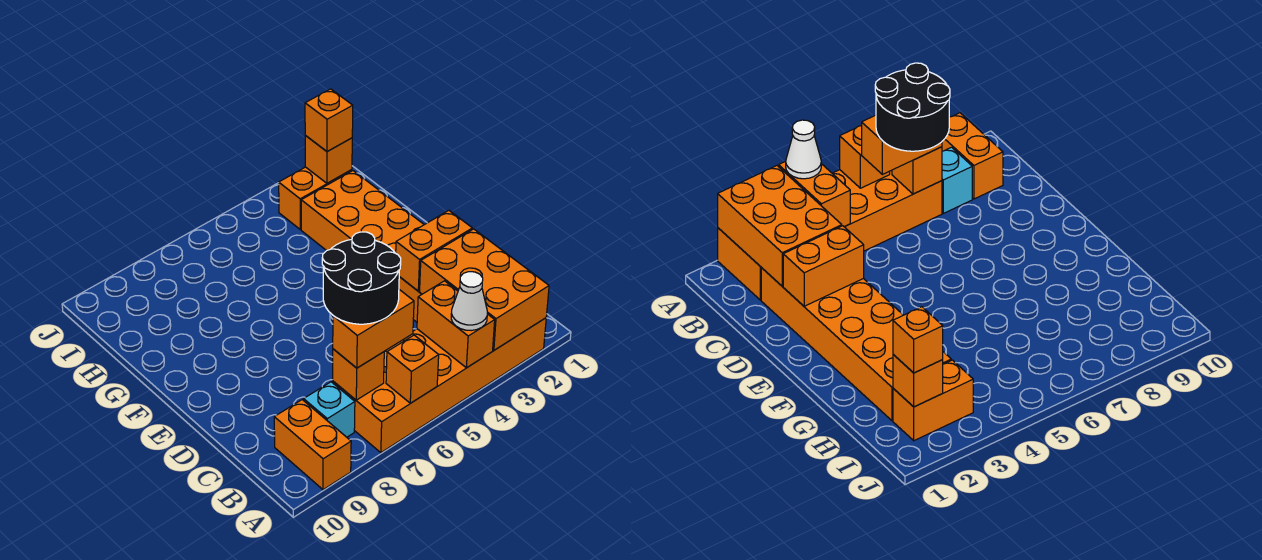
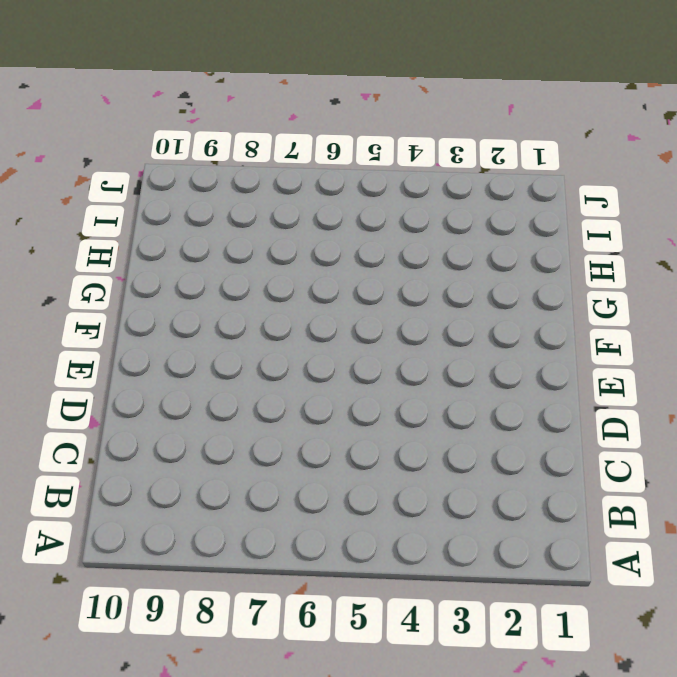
none -> orange 2x6 brick [333,318,546,453]
none -> orange 1x2 brick [274,400,351,490]
none -> cyan 1x1 brick [304,382,355,437]

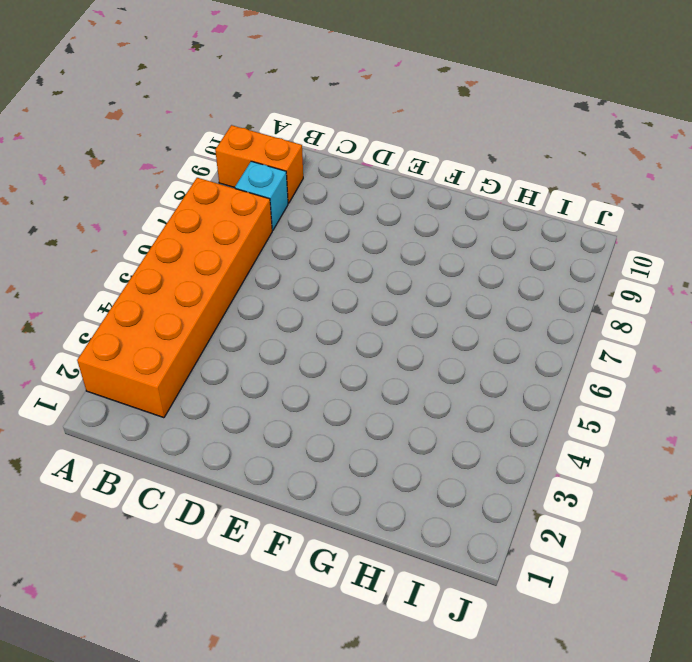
none -> orange 2x6 brick [301,171,424,322]
none -> orange 1x2 brick [279,167,352,230]
none -> orange 2x3 brick [420,229,549,350]

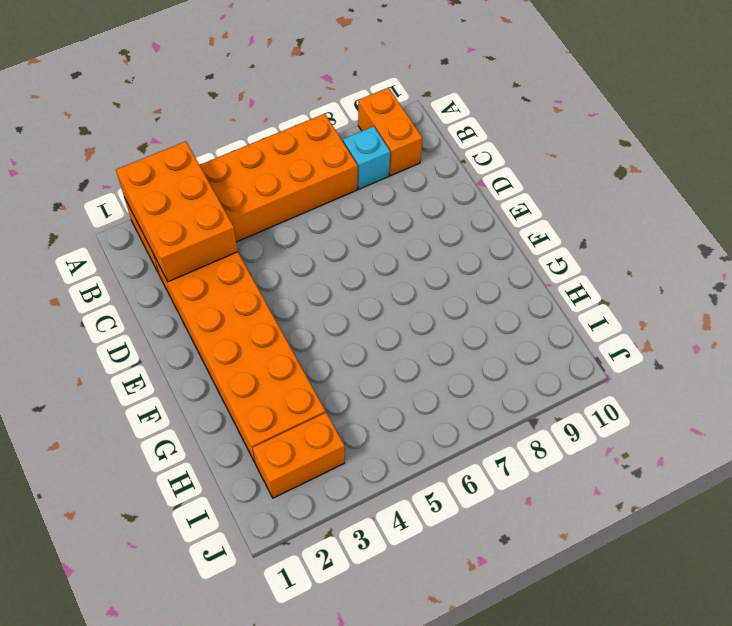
none -> orange 1x2 brick [417,281,495,368]
none -> orange 1x1 brick [386,335,439,403]
none -> orange 1x1 brick [333,349,384,400]

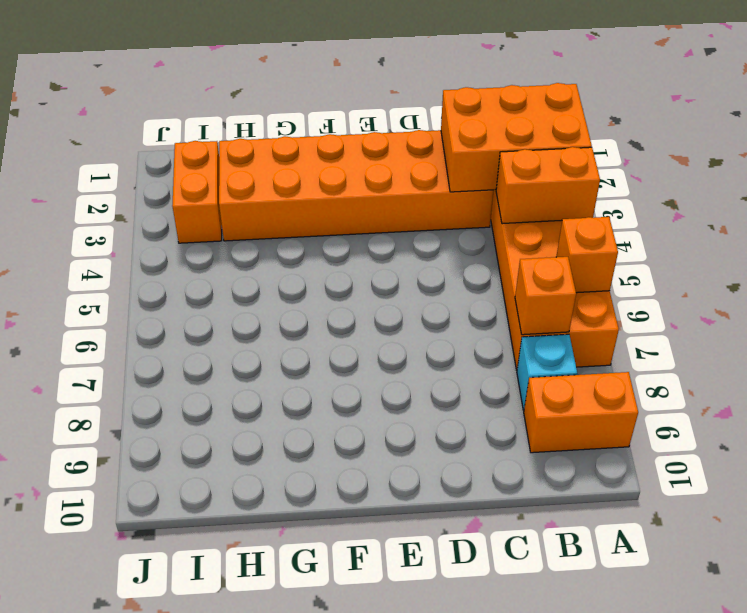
none -> orange 1x2 brick [396,210,472,291]
none -> orange 1x1 brick [305,136,352,183]
none -> white 1x1 cone [451,272,487,331]

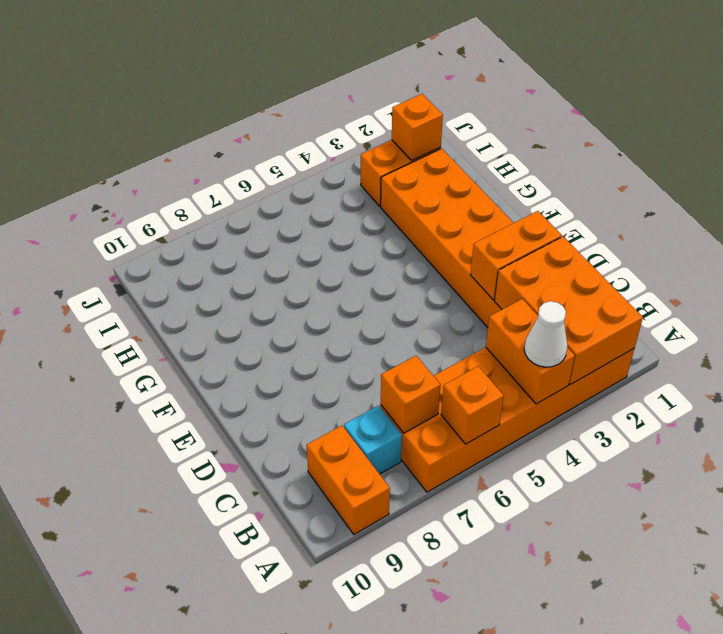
none -> orange 1x2 brick [333,290,414,368]
none -> orange 1x1 brick [305,89,353,152]
none -> black 2x2 round brick [322,232,401,324]

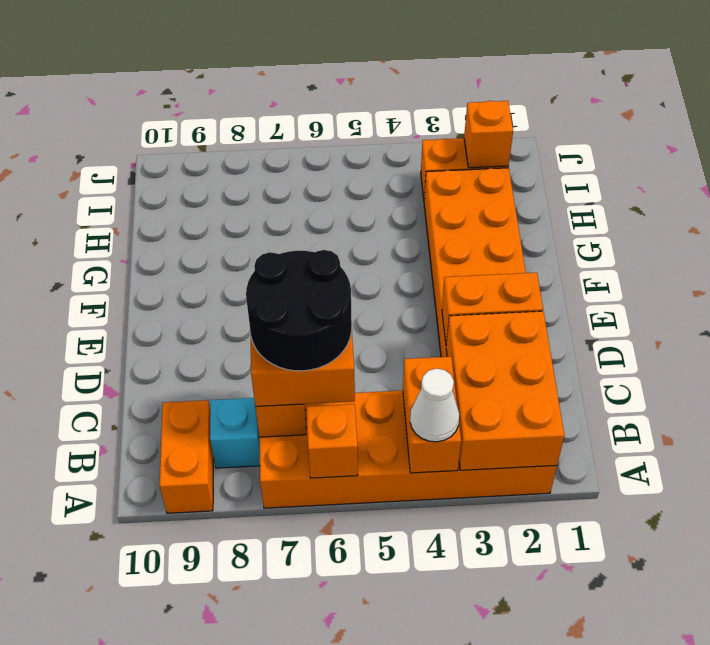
none -> orange 1x1 brick [305,89,353,152]

